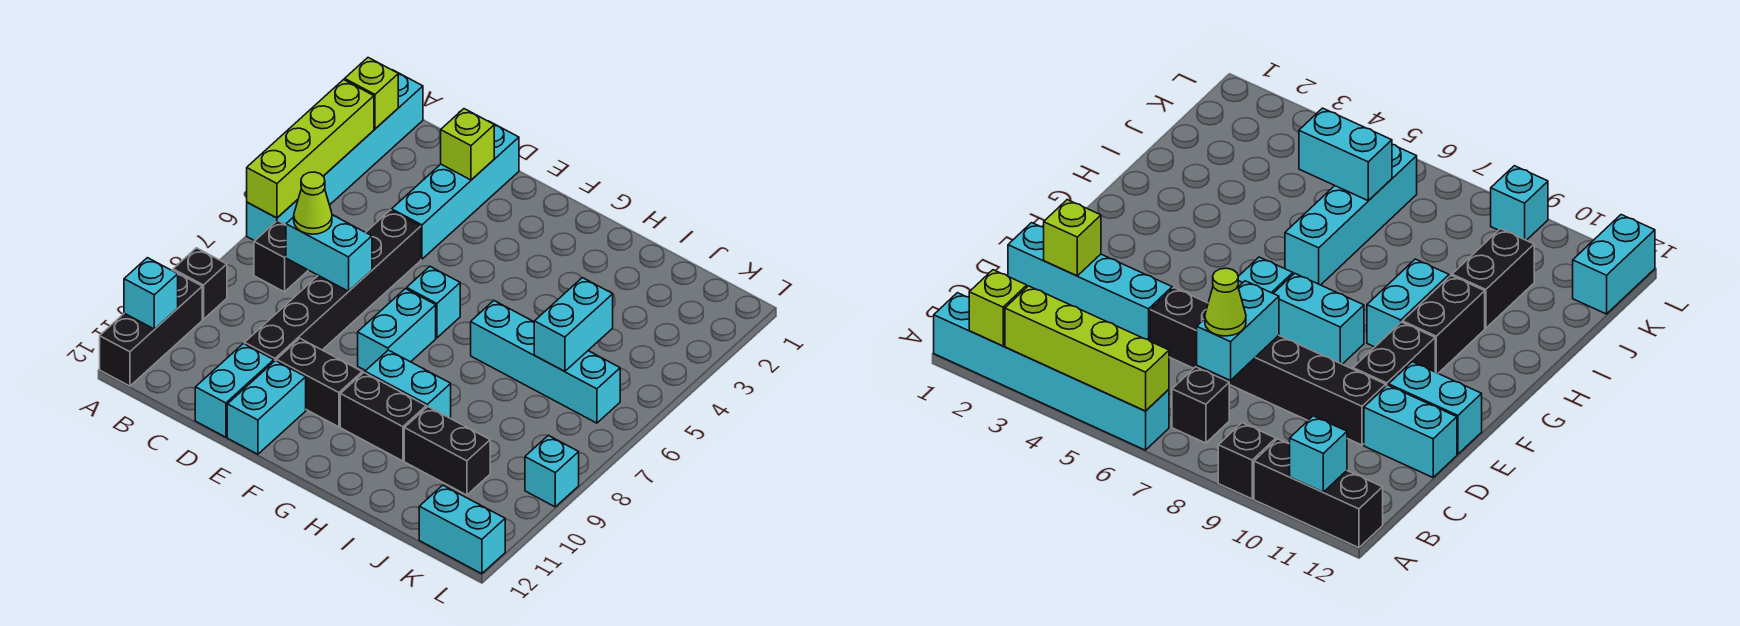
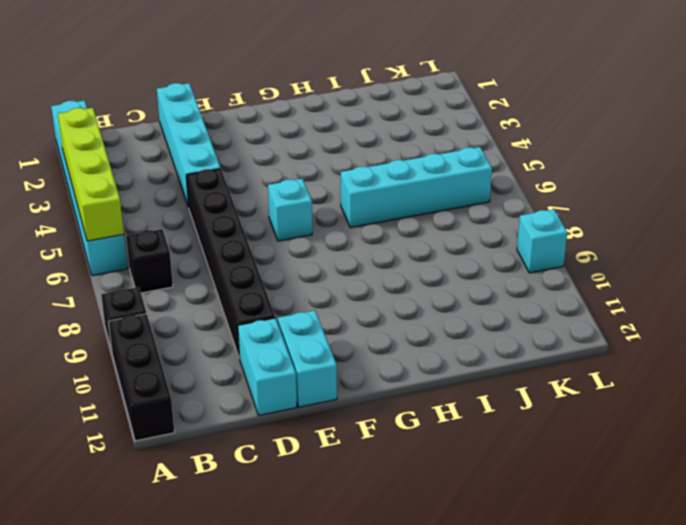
none -> black 1x2 brick [277,339,362,427]
none -> cyan 1x2 brick [358,289,436,371]
none -> cyan 1x2 brick [365,350,451,418]

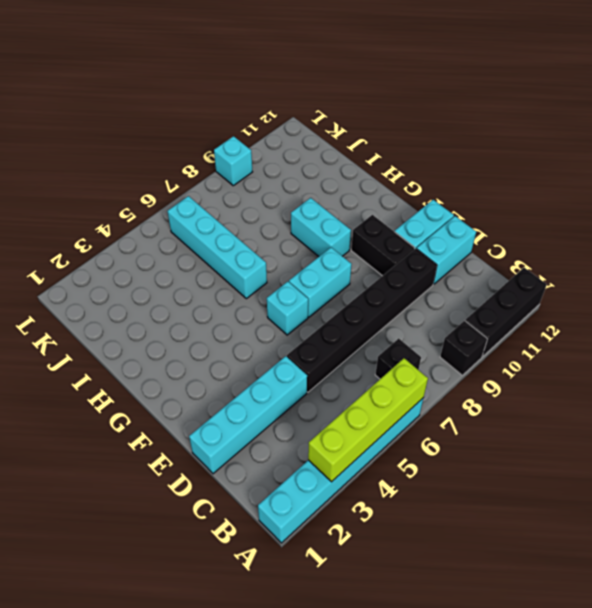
none -> black 1x2 brick [340,373,426,461]
none -> black 1x2 brick [404,407,490,495]
none -> cyan 1x2 brick [419,485,505,574]

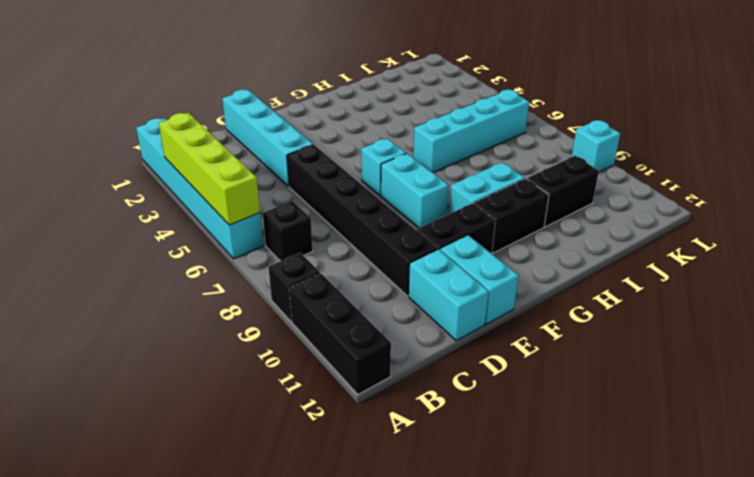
none -> cyan 1x2 brick [419,485,505,574]
none -> lime 1x1 brick [345,58,398,129]
none -> cyan 1x1 brick [124,258,178,329]

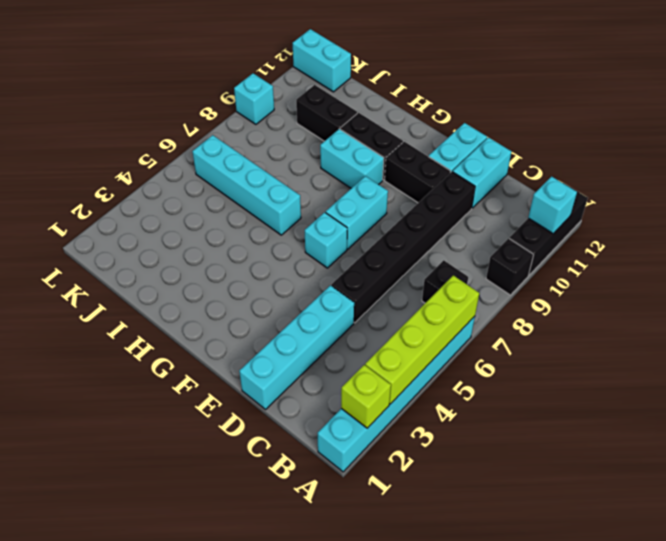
none -> cyan 1x2 brick [286,215,372,291]
none -> lime 1x1 brick [441,109,494,180]
none -> cyan 1x2 brick [534,278,613,371]

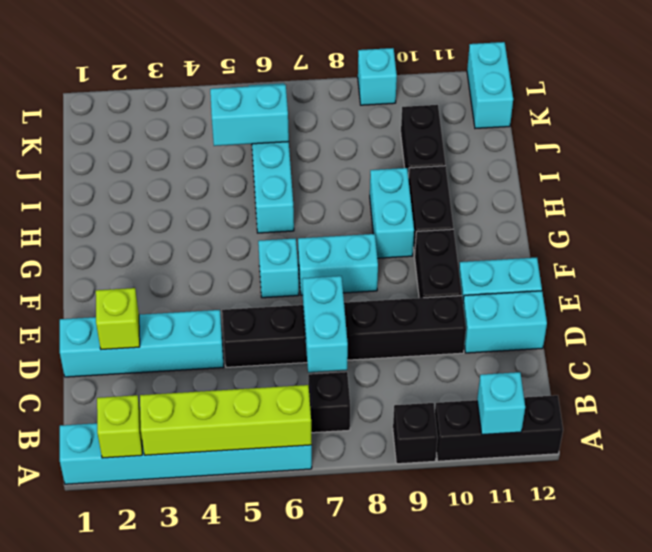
none -> lime 1x1 cone [294,172,332,234]

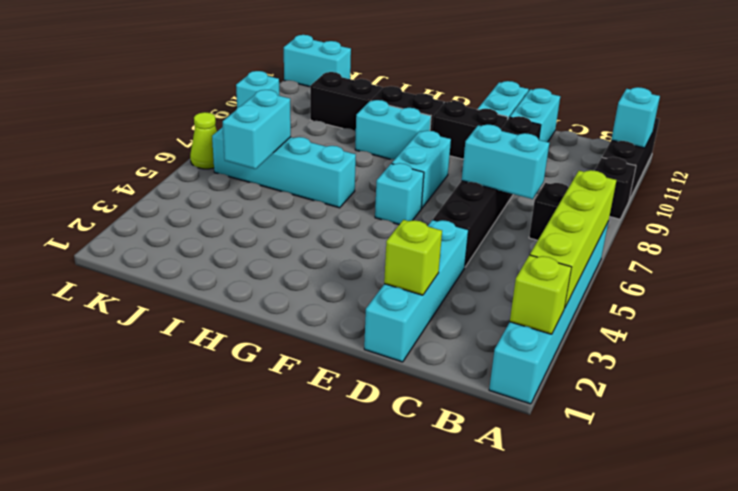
lime 1x1 cone [190,112,217,169] -> lime 1x1 cone moved to [294,172,332,234]

